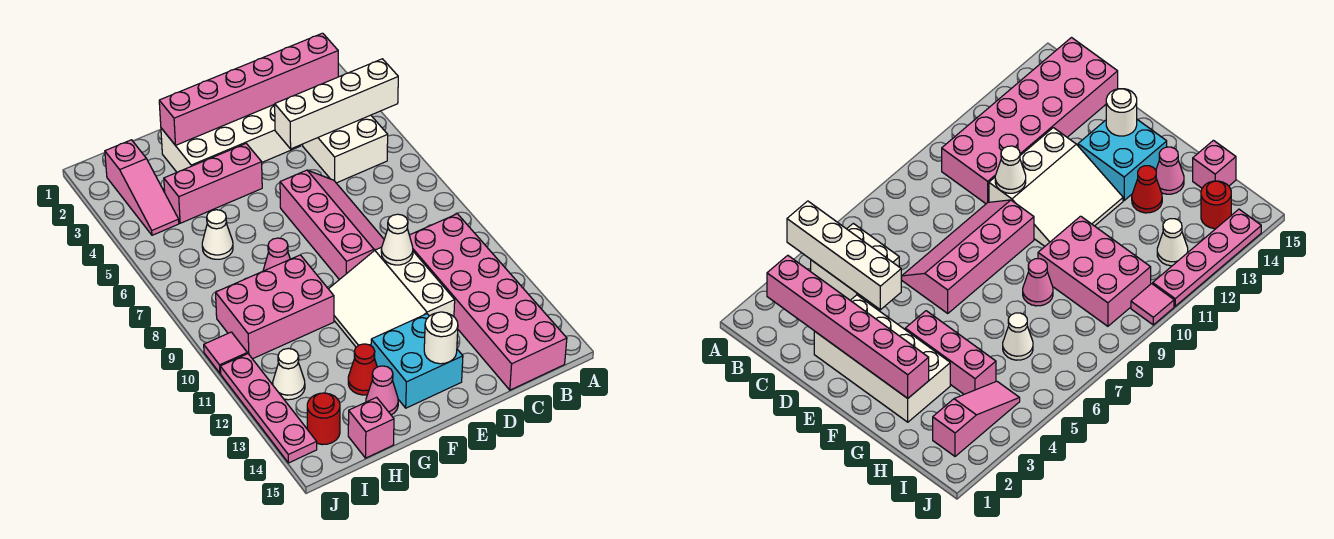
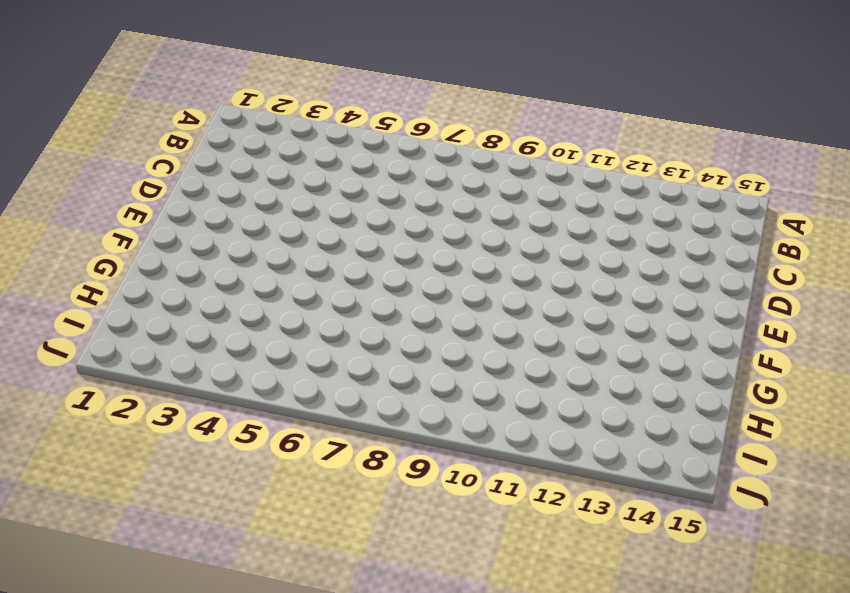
none -> white 2x2 brick [303,115,388,183]
none -> pink 2x6 brick [409,214,567,390]
none -> white 2x4 brick [161,104,301,172]

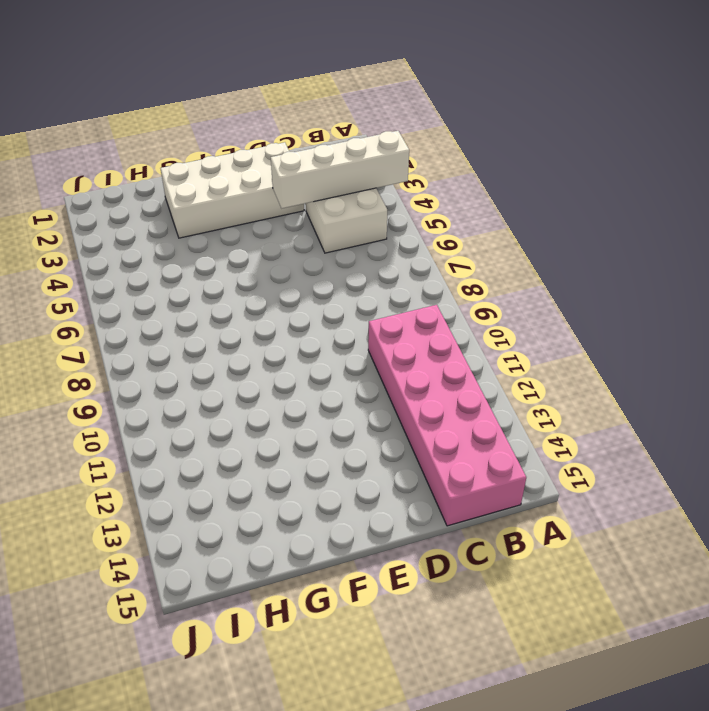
none -> pink 2x4 slope [280,170,384,280]
none -> white 3x3 slope [329,247,455,347]
none -> cyan 2x2 brick [371,314,463,408]

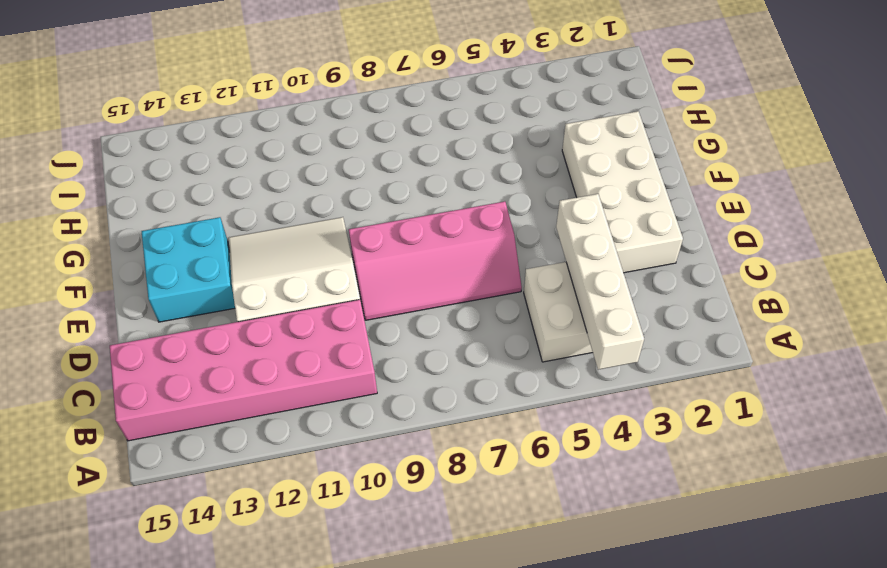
none -> pink 1x3 brick [164,144,262,223]
none -> pink 1x1 cone [263,238,290,271]
none -> pink 2x3 brick [216,255,334,359]

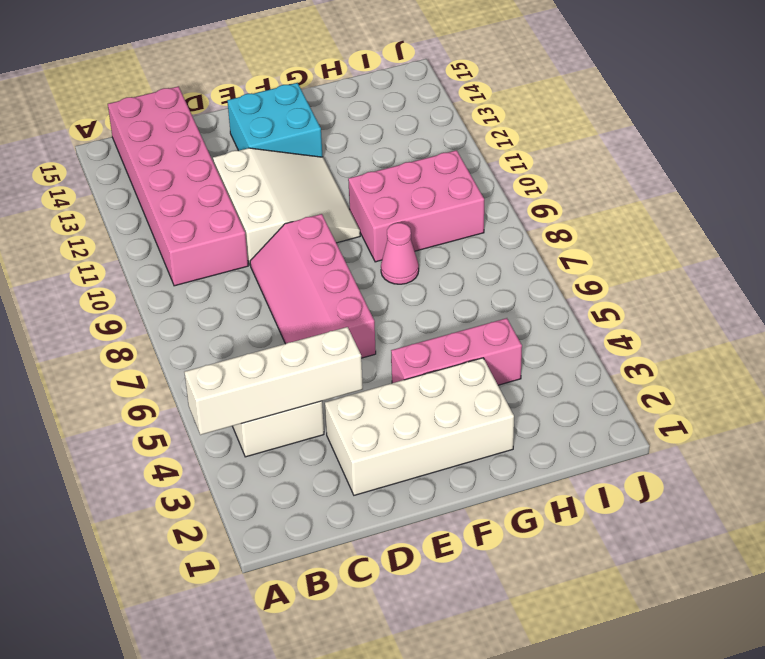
none -> red 1x1 cone [348,344,377,395]
none -> pink 1x1 cone [366,366,398,415]
none -> white 1x1 cone [202,210,233,259]

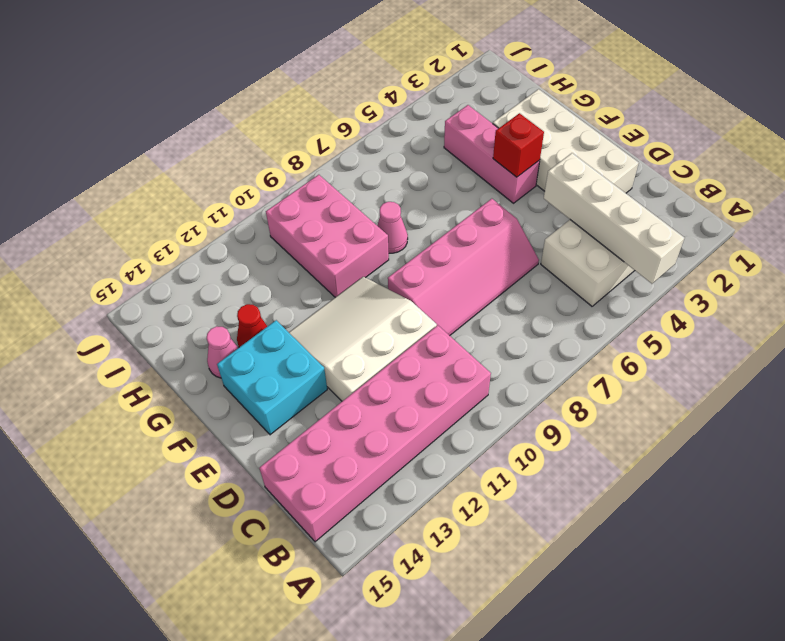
red 1x1 brick [493,113,544,177] -> none
none -> white 1x1 cone [202,210,233,259]
none -> pink 1x1 brick [348,397,394,458]
none -> pink 1x3 slope [105,140,179,235]

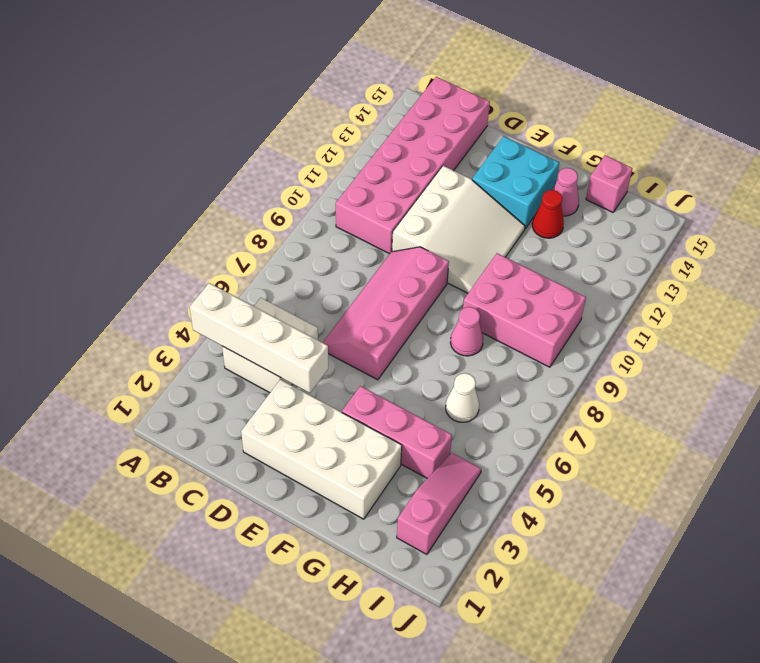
none -> white 1x1 cone [273,348,305,400]
none -> red 1x1 round brick [307,393,340,445]
none -> pink 1x1 tile [204,332,247,373]

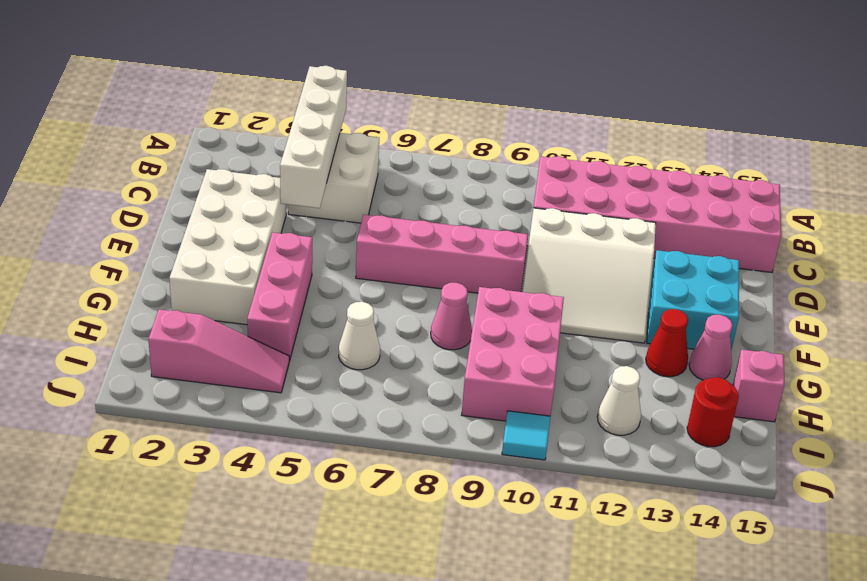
cyan 1x1 tile [502,411,550,460] -> pink 1x1 tile [204,332,247,373]
none -> pink 1x4 plate [220,354,317,463]
none -> pink 1x6 brick [159,33,338,145]
none -> white 1x1 cone [381,214,413,265]

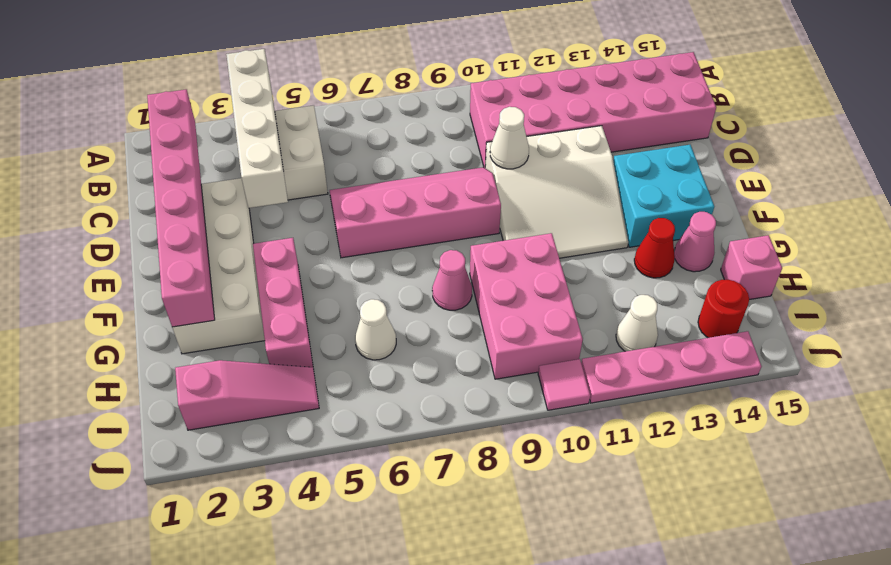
none -> white 1x1 round brick [424,312,458,364]

